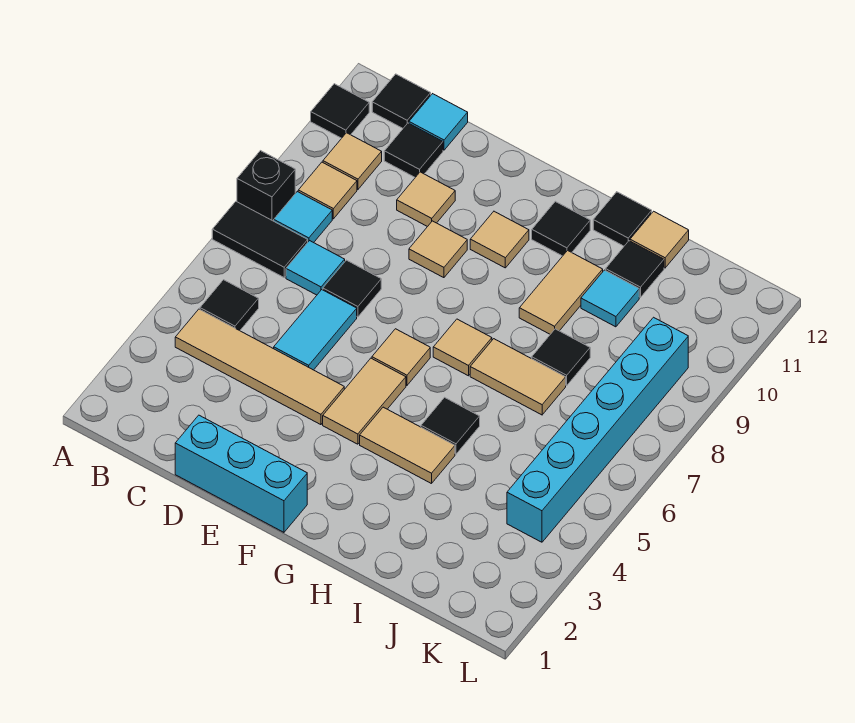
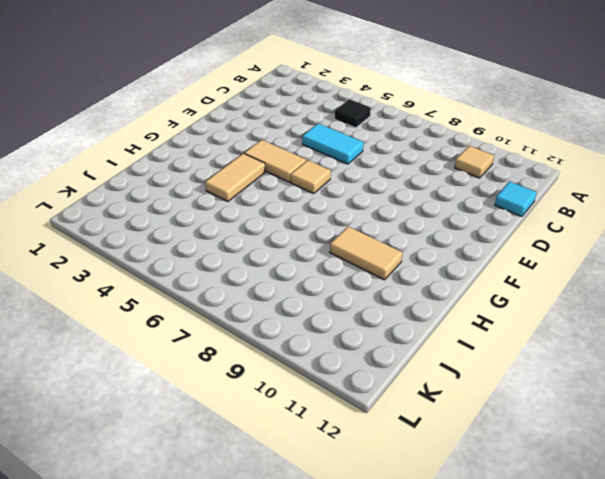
none -> black 1x2 tile [212,202,308,277]
none -> black 1x1 brick [237,151,295,221]
none -> black 1x1 tile [311,84,369,138]
none -> tan 1x4 tile [175,309,344,425]

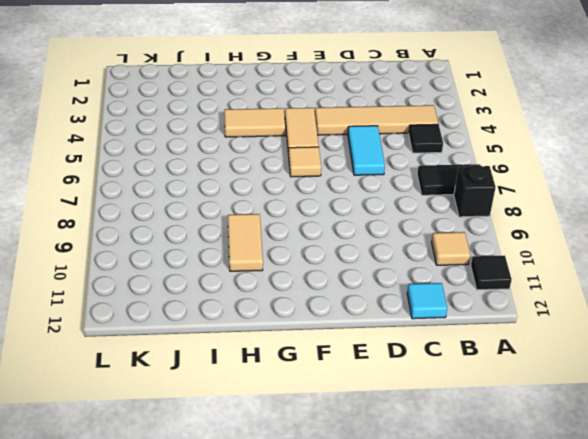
none -> cyan 1x1 tile [274,192,332,243]
none -> tan 1x1 tile [298,162,357,219]
none -> black 1x1 tile [372,74,431,128]
none -> cyan 1x1 tile [286,241,345,295]

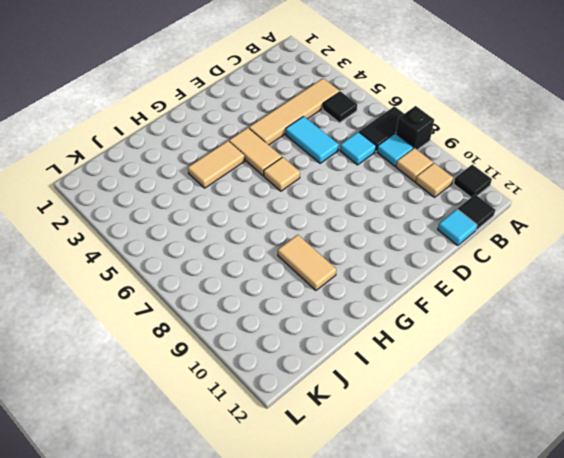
none -> black 1x1 tile [384,123,443,177]
none -> cyan 1x3 brick [175,415,307,532]
none -> black 1x1 tile [323,260,381,317]
none -> tan 1x1 tile [397,172,455,227]

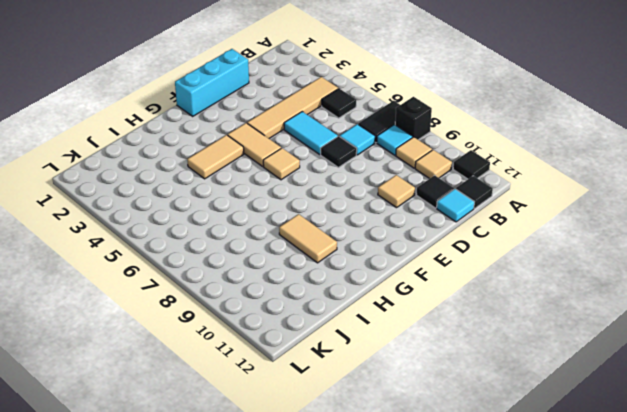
none -> tan 1x1 tile [409,221,467,278]
none -> tan 1x1 tile [470,211,529,268]
none -> tan 1x1 tile [433,319,492,376]
none -> black 1x1 tile [532,201,590,256]

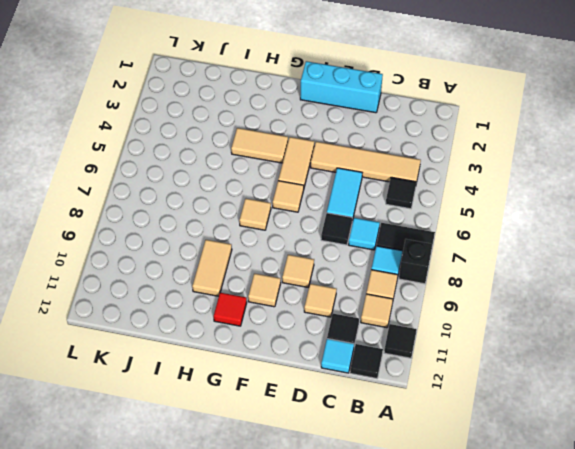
red 1x1 tile [214,293,247,326] -> black 1x1 tile [532,201,590,256]
none -> black 1x1 tile [421,397,480,454]
none -> tan 1x2 tile [470,339,566,415]
none -> black 1x1 tile [593,192,652,246]
none -> black 1x1 tile [532,329,590,385]

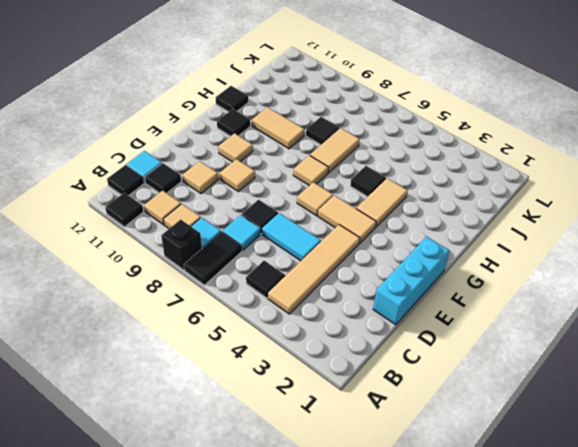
none -> cyan 1x1 tile [581,270,639,327]
none -> black 1x1 tile [606,241,664,297]
none -> tan 1x1 tile [630,211,689,268]
none -> cyan 1x6 brick [507,317,688,542]

